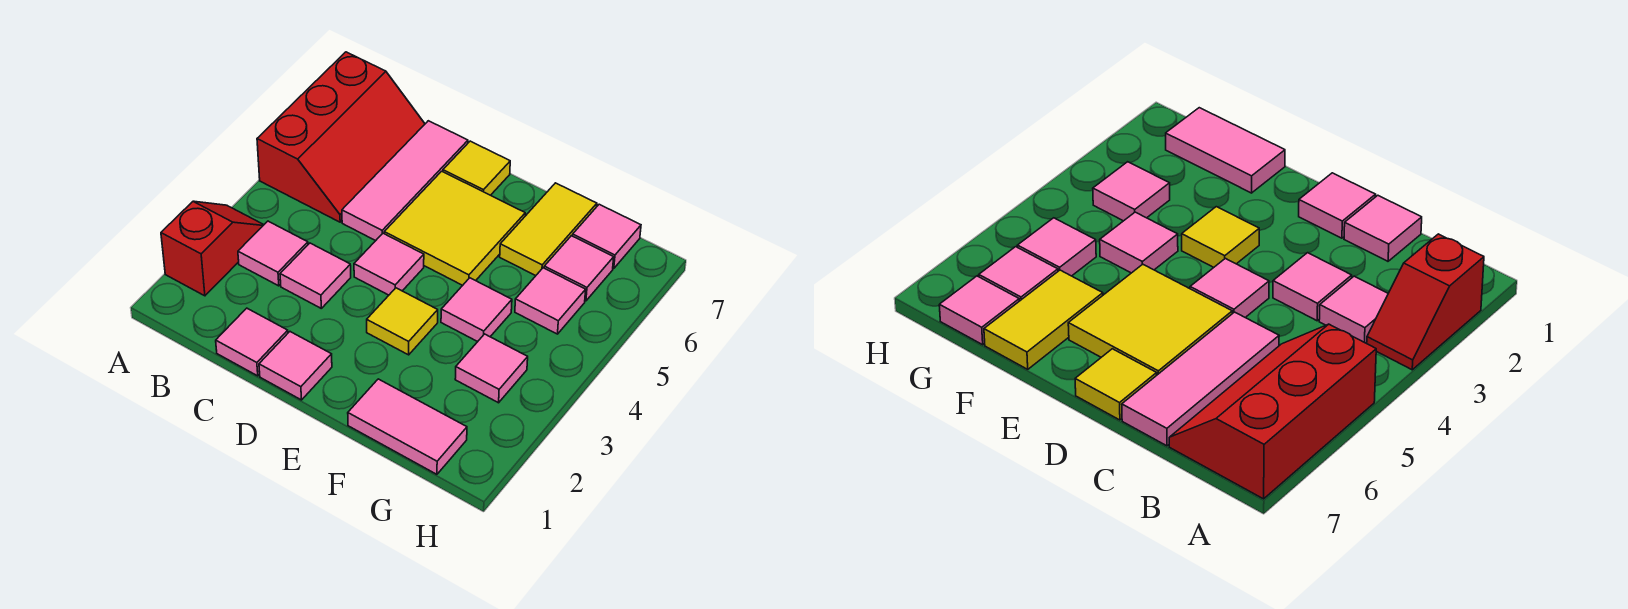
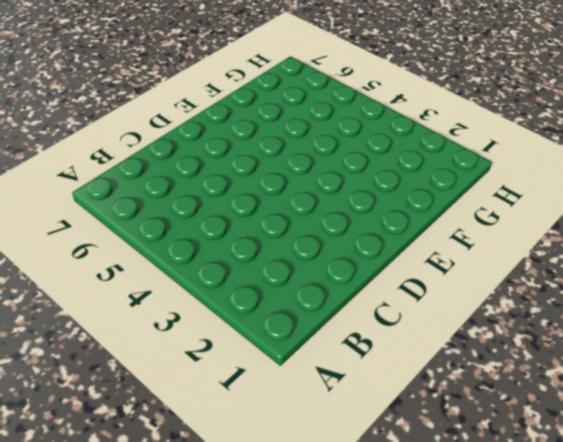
none -> red 1x2 slope [161,201,264,296]
none -> red 2x3 slope [257,52,425,222]
none -> pink 1x1 tile [238,221,308,286]

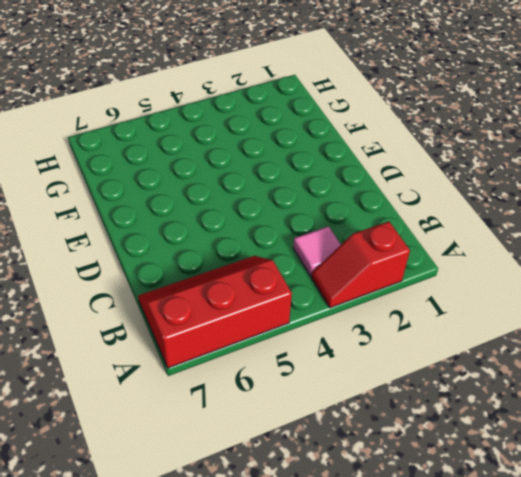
none -> pink 1x1 tile [216,308,288,376]
none -> pink 1x1 tile [280,243,351,308]
none -> pink 1x3 tile [342,121,468,241]

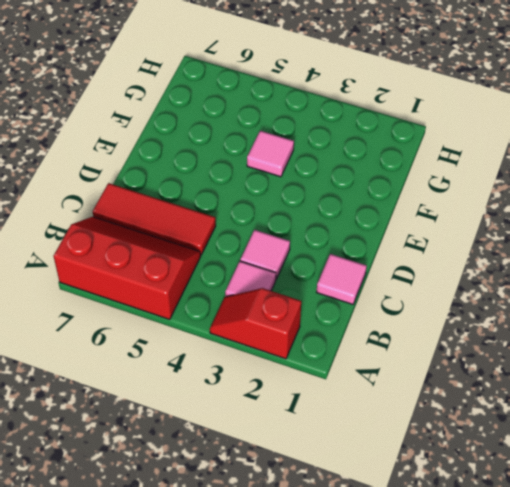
red 1x3 tile [93,183,216,255] -> pink 1x3 tile [342,121,468,241]
none -> pink 1x1 tile [259,332,332,400]
none -> pink 1x1 tile [354,233,424,295]
none -> yellow 2x2 tile [384,171,525,285]

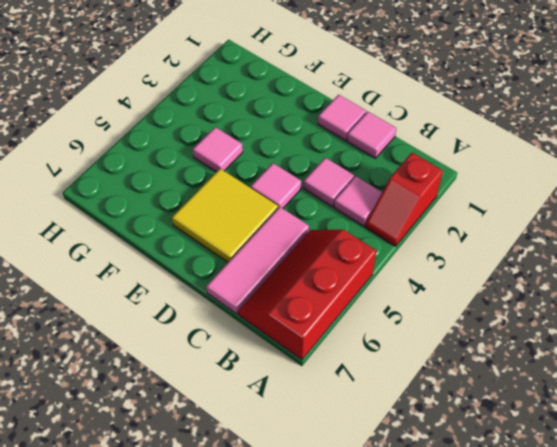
none -> yellow 1x1 tile [443,141,510,195]
none -> yellow 1x1 tile [367,288,438,355]
none -> pink 1x2 tile [348,379,467,474]

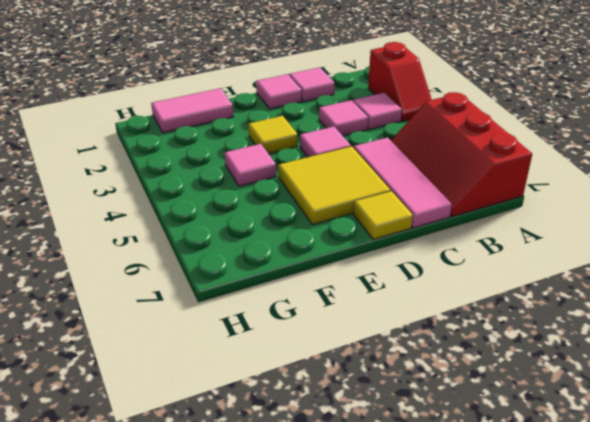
none -> yellow 1x2 tile [500,183,597,276]
none -> pink 1x1 tile [455,334,528,403]
none -> pink 1x1 tile [515,268,586,334]

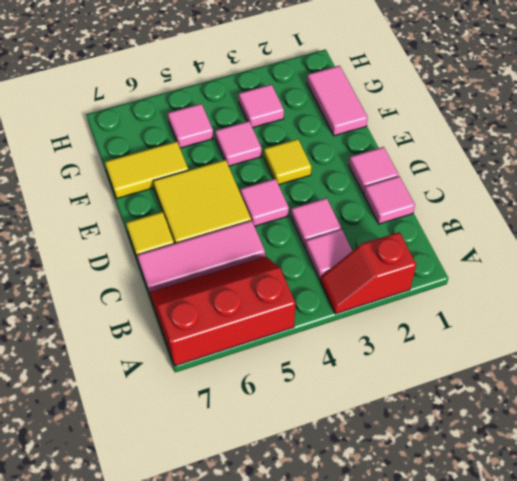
none -> pink 1x1 tile [544,236,614,301]
none -> pink 1x1 tile [573,204,641,269]

